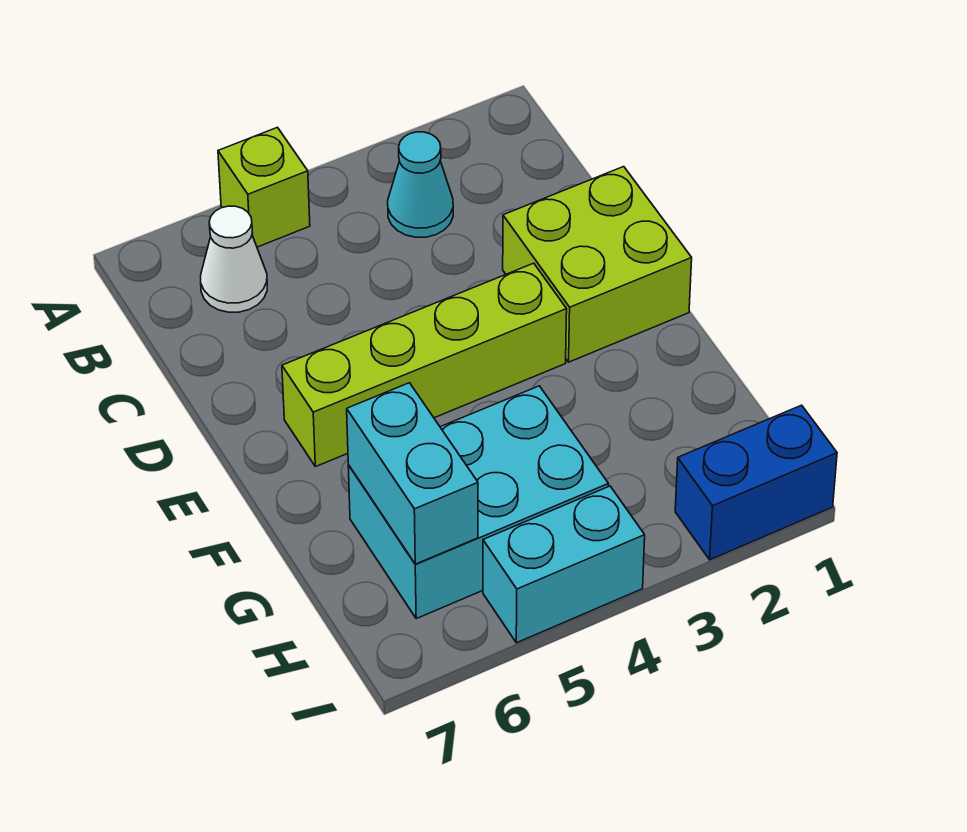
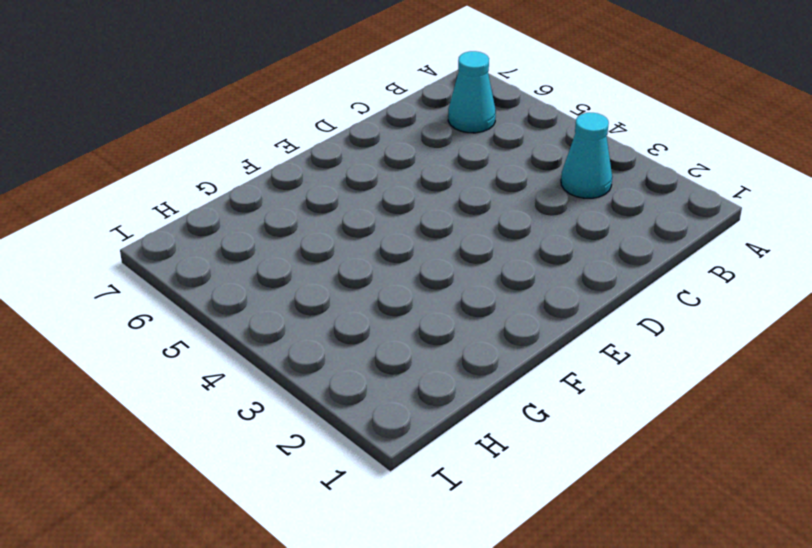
cyan 1x1 cone [448,51,496,133] -> white 1x1 cone [201,206,267,312]
none -> lime 1x1 brick [218,127,310,247]
none -> lime 2x2 brick [503,167,692,362]

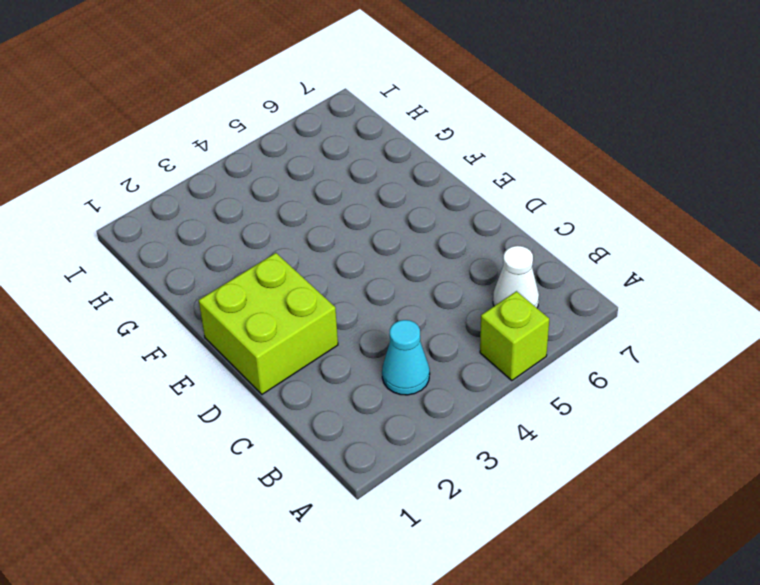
none -> lime 1x4 brick [282,263,567,467]
none -> cyan 2x3 brick [348,386,608,619]

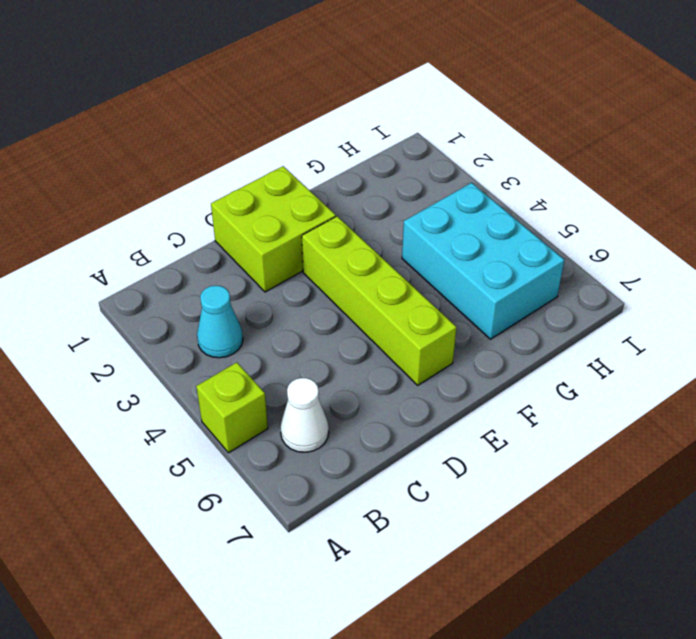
none -> blue 1x2 brick [675,405,837,560]
none -> cyan 1x2 brick [483,486,645,643]

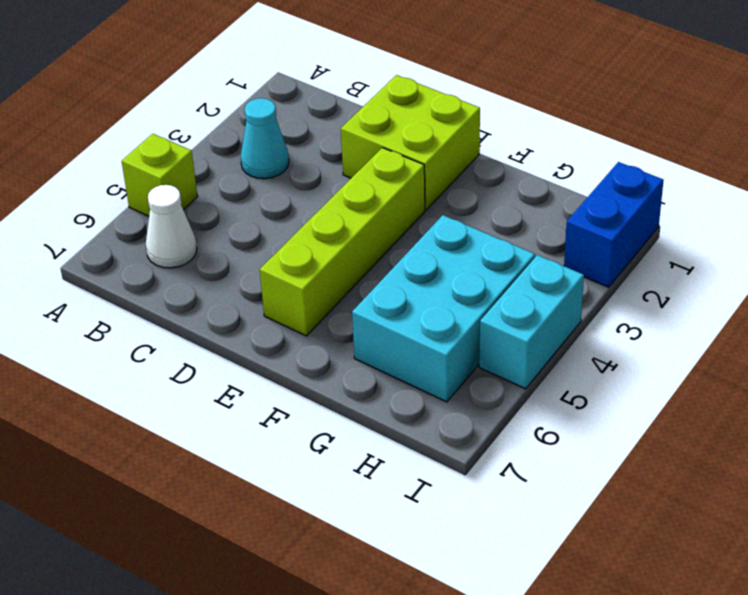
none -> cyan 1x2 brick [347,383,478,564]

